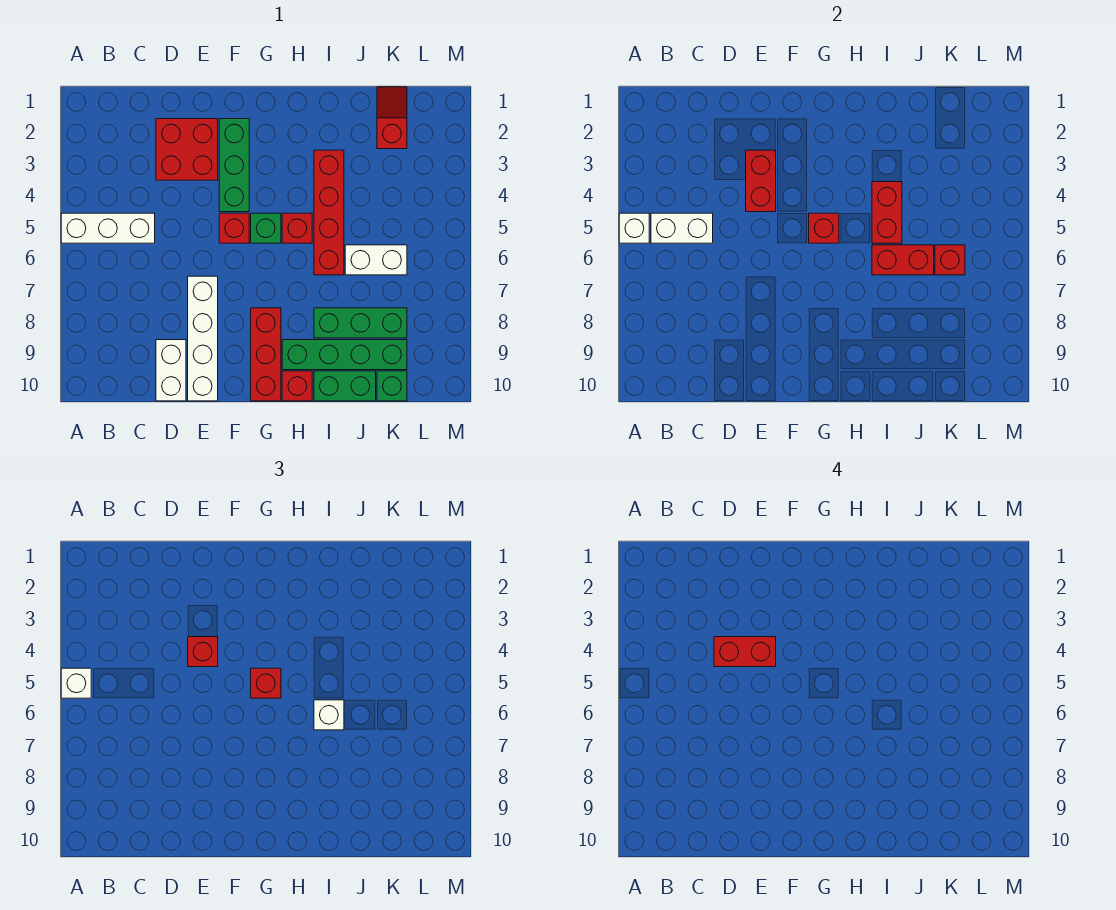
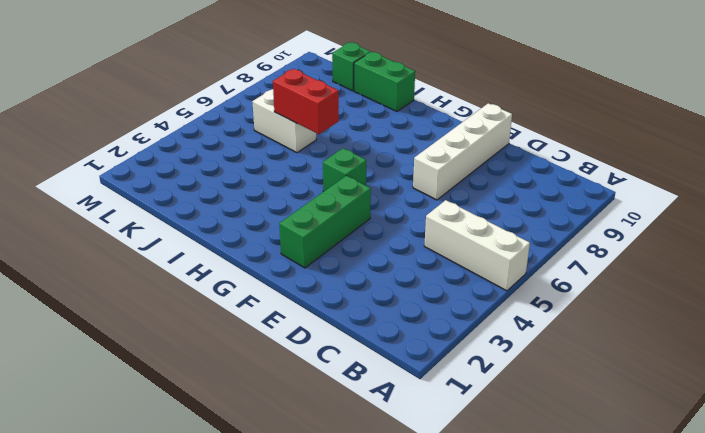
none -> red 2x2 brick [156,119,218,180]
none -> white 1x2 brick [156,340,186,401]
none -> red 1x1 brick [219,213,249,243]

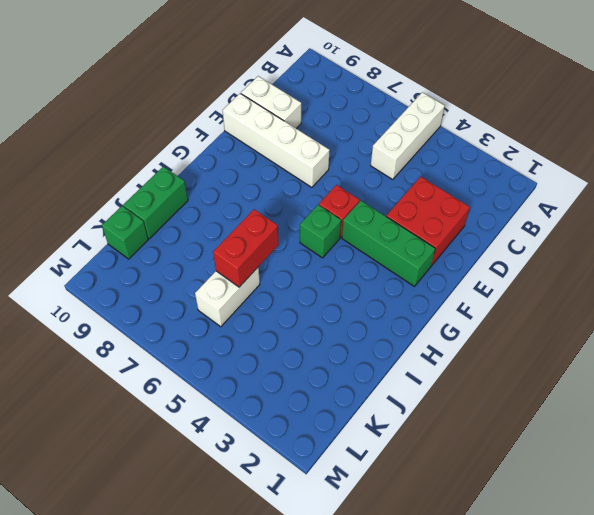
none -> red 1x3 brick [251,308,281,401]
none -> red 1x1 brick [282,213,312,243]
none -> green 1x4 brick [282,340,407,370]

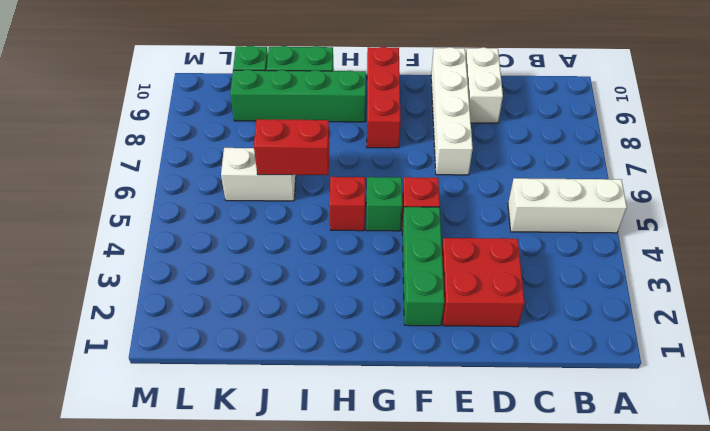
none -> red 1x1 brick [282,371,312,401]
none -> red 1x4 brick [314,150,344,275]
none -> green 1x3 brick [314,308,407,338]

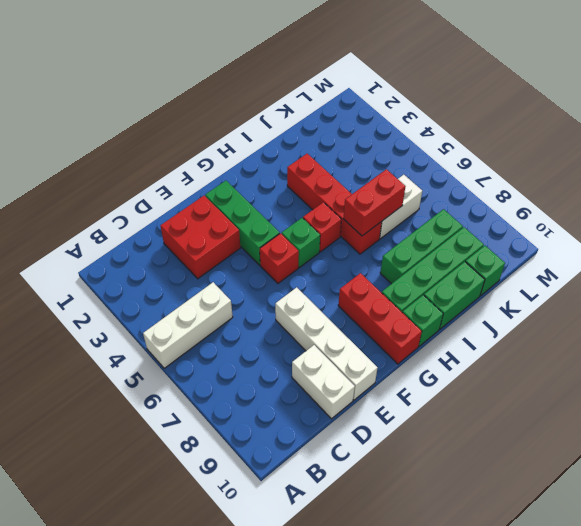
green 1x1 brick [402,295,443,346] -> red 1x1 brick [282,371,312,401]
none -> red 1x2 slope [377,87,407,149]
none -> white 1x1 brick [619,213,649,243]
none -> white 1x2 brick [651,213,713,243]

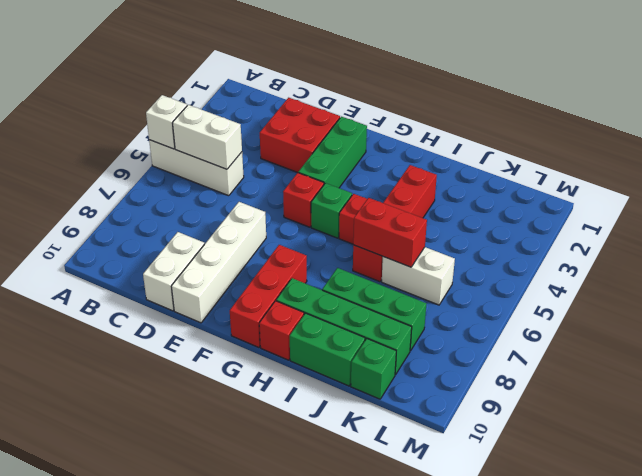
none -> red 1x2 slope [377,87,407,149]
none -> red 1x2 brick [746,150,776,212]
none -> red 1x1 brick [809,213,839,243]

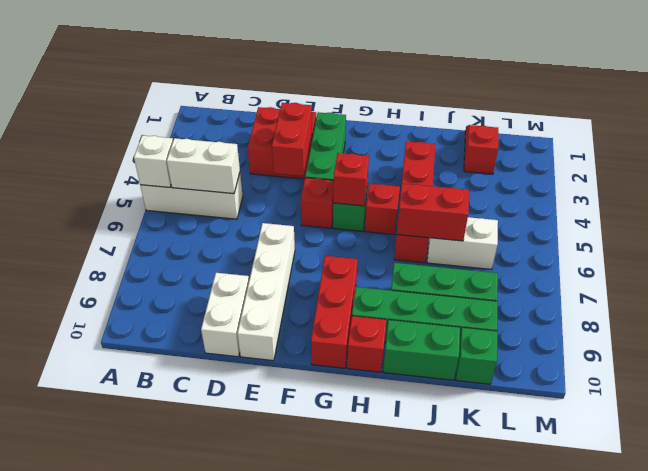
none -> red 1x2 brick [872,182,902,243]
none -> red 1x1 brick [935,245,965,275]
none -> white 1x1 brick [61,668,91,698]

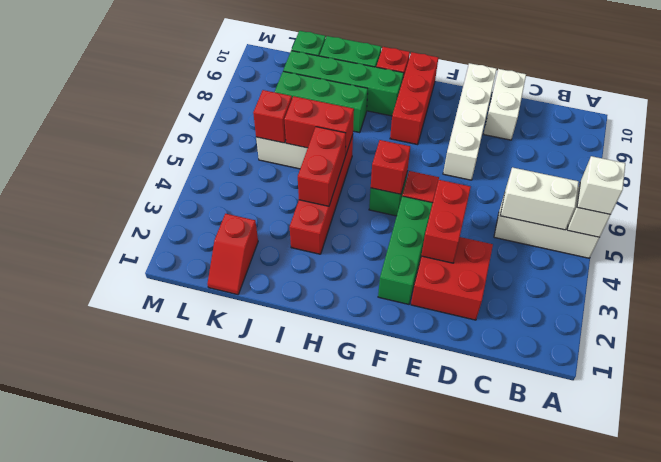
none -> red 1x1 brick [282,213,312,243]
none -> red 1x1 brick [188,637,218,667]
none -> red 1x1 brick [251,668,281,698]

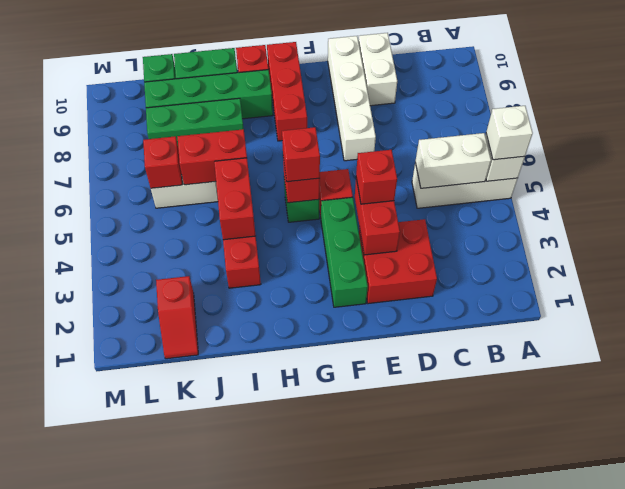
none -> red 1x1 brick [282,213,312,243]
none -> white 1x1 brick [314,700,344,730]
none -> red 1x2 brick [714,637,776,667]

